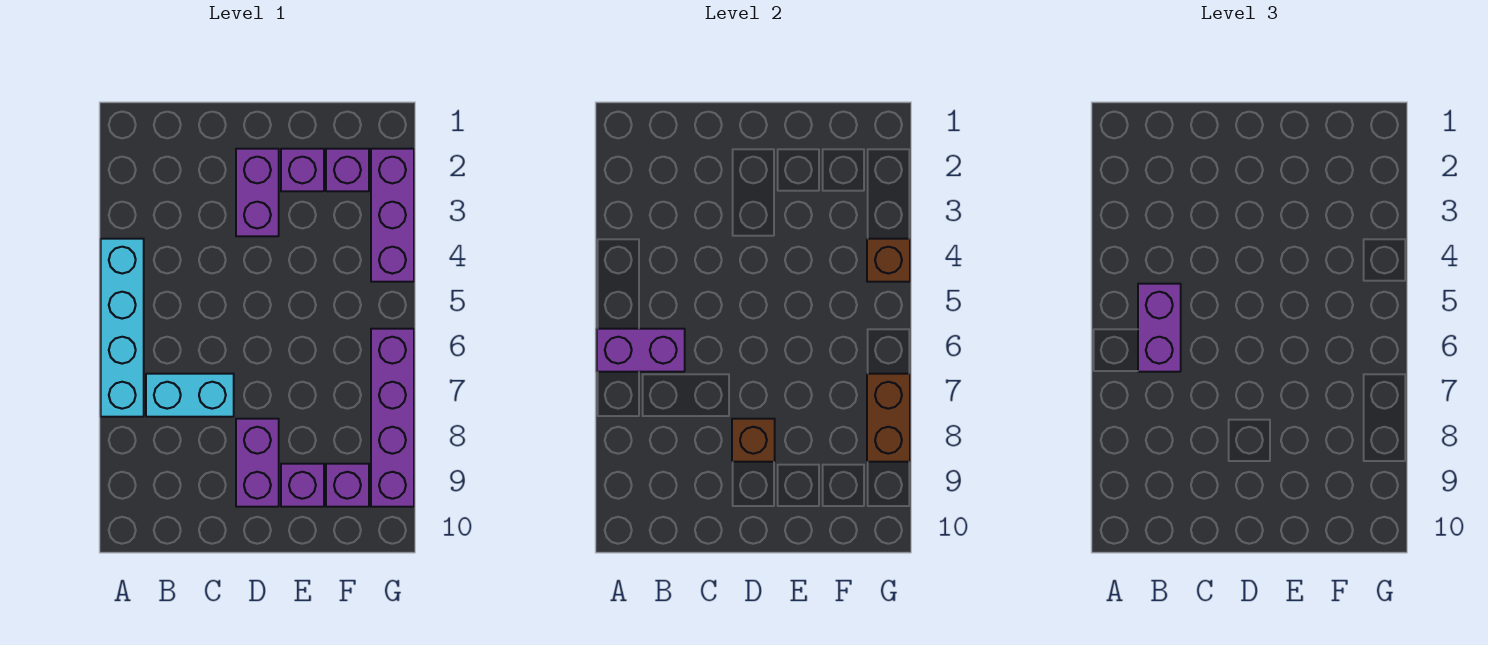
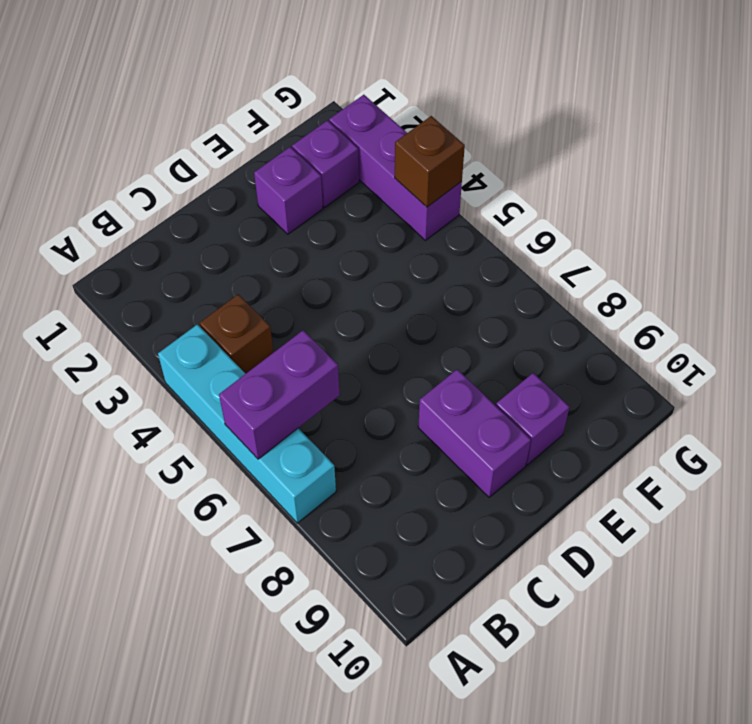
brown 1x1 brick [200,294,274,374] -> brown 1x1 brick moved to [732,419,775,462]
none -> cyan 1x2 brick [146,374,234,417]
none -> purple 1x2 brick [236,149,279,236]
none -> purple 1x1 brick [326,464,369,507]

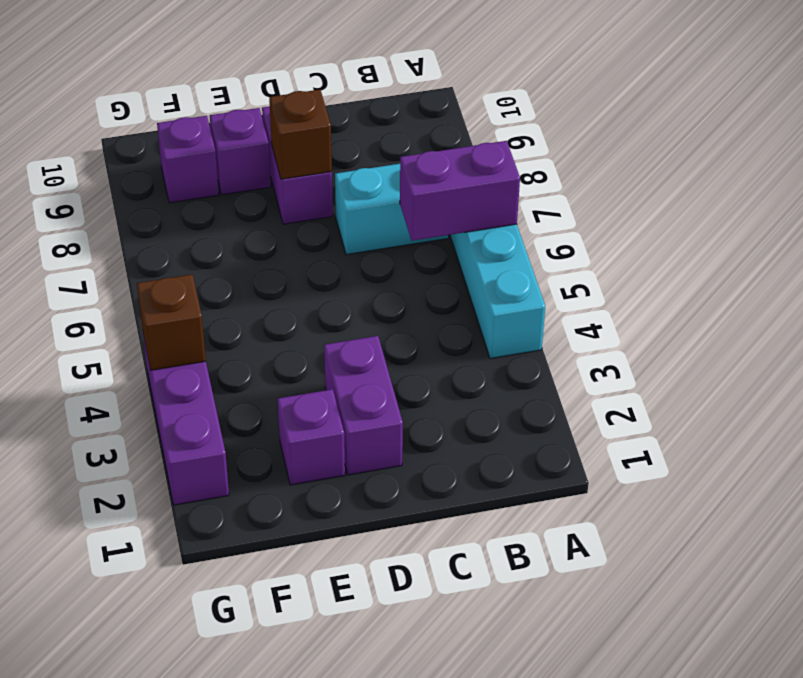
none -> purple 1x1 brick [326,149,369,191]
none -> purple 1x4 brick [371,329,414,507]
none -> brown 1x2 brick [867,374,910,462]

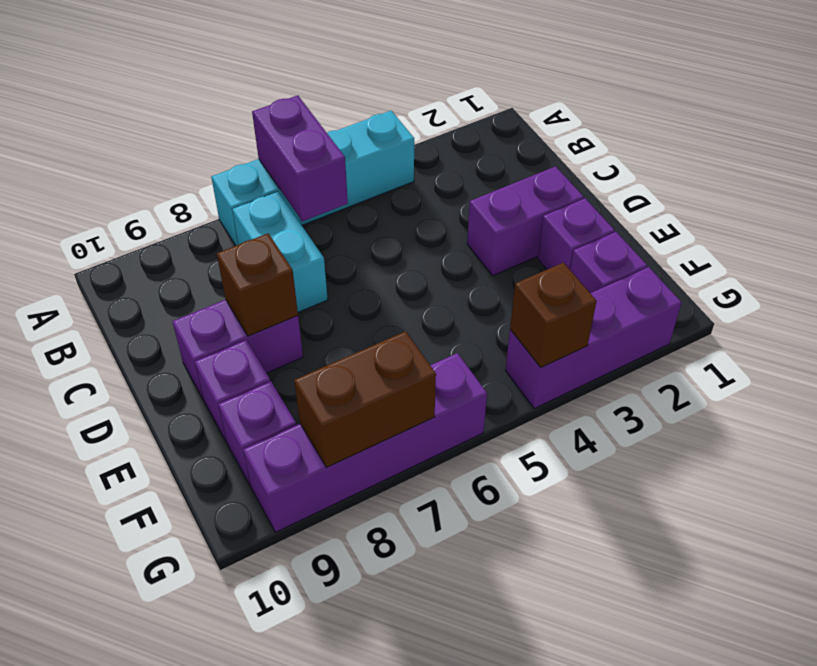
none -> purple 1x2 brick [1138,284,1181,372]

